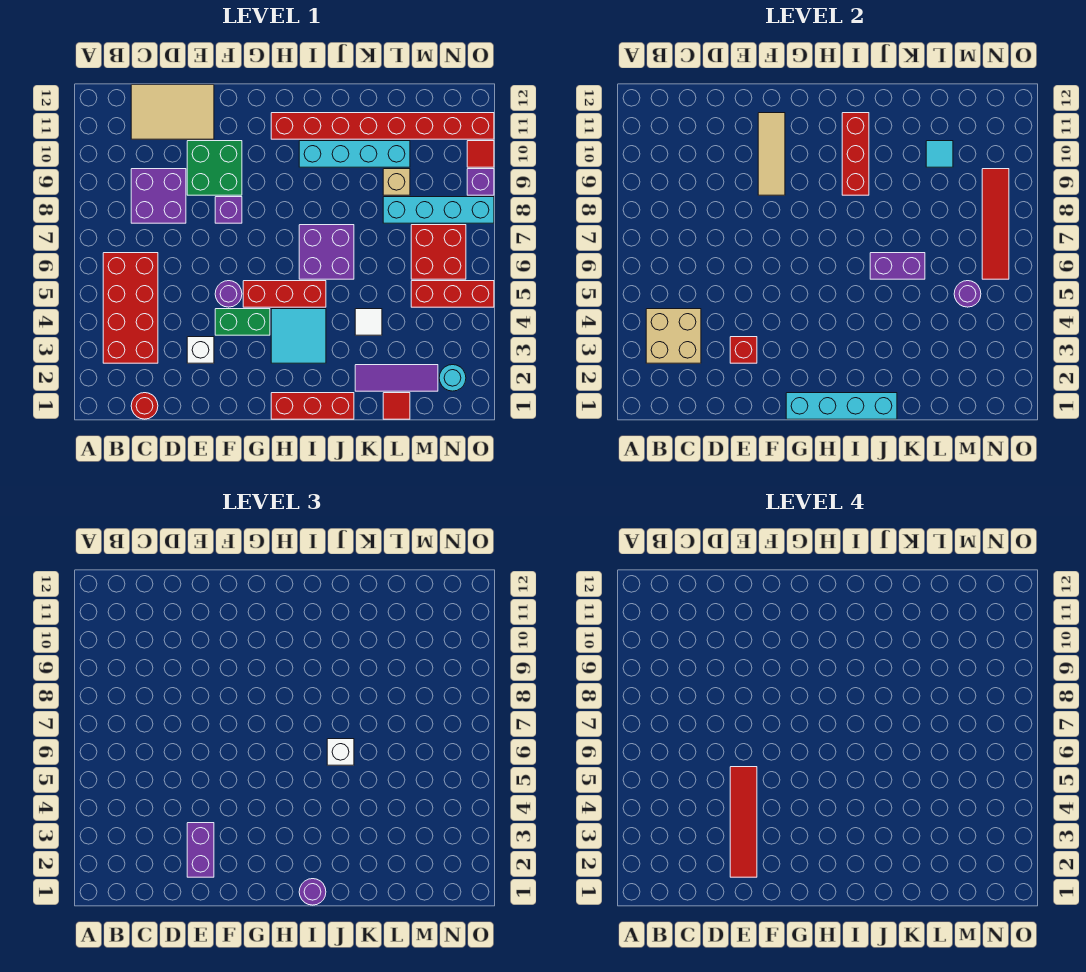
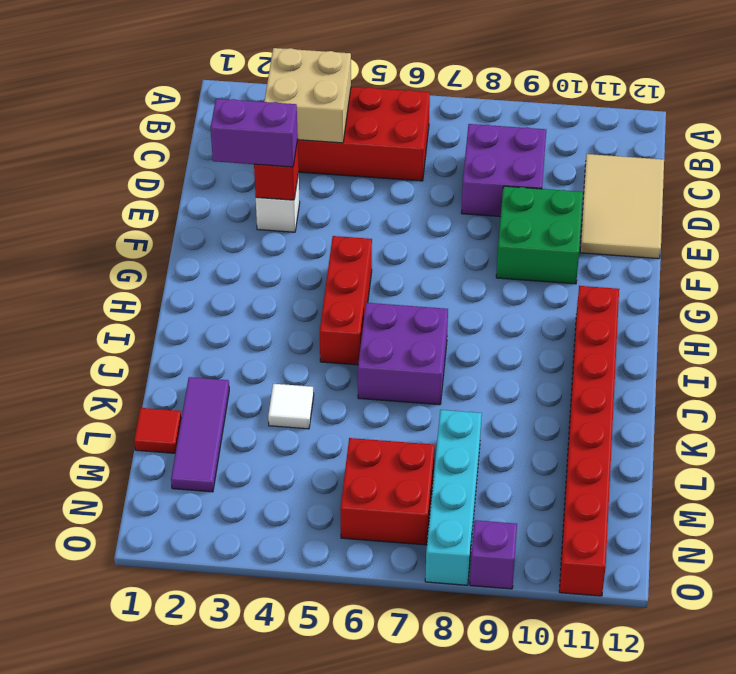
none -> red 1x1 round brick [131,393,158,419]
none -> green 1x2 brick [215,309,270,335]
none -> purple 1x1 round brick [215,281,242,307]
none -> purple 1x1 brick [215,197,242,223]

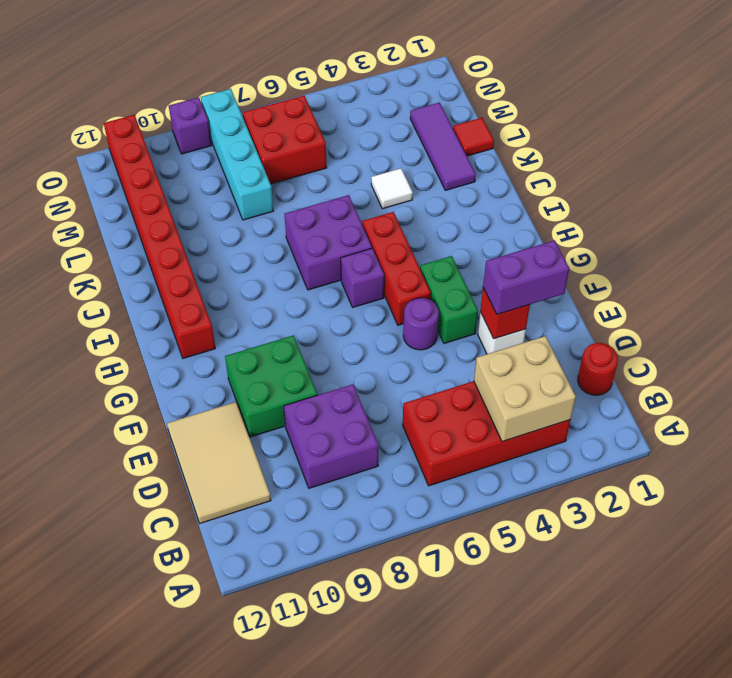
purple 1x1 brick [341,248,384,307] -> purple 1x1 brick moved to [215,197,242,223]
none -> red 1x3 brick [271,393,354,419]
none -> cyan 2x2 tile [271,309,326,363]
none -> cyan 1x4 brick [299,141,410,167]
none -> tan 1x1 brick [383,169,410,195]

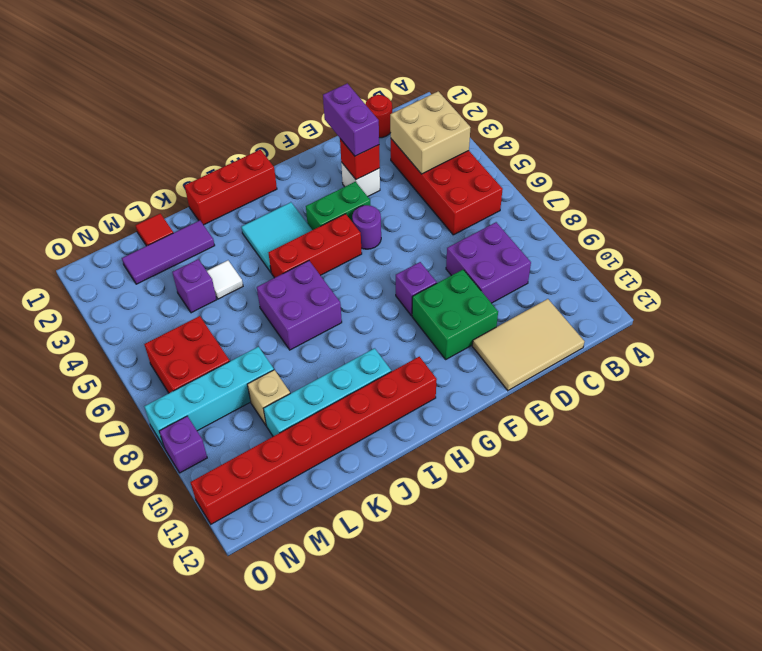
purple 1x1 brick [172,259,217,313] -> none
none -> red 1x3 brick [411,281,494,307]
none -> cyan 1x1 round brick [439,365,466,391]
none -> red 1x1 tile [467,141,494,167]
none -> tan 1x3 tile [758,113,785,195]

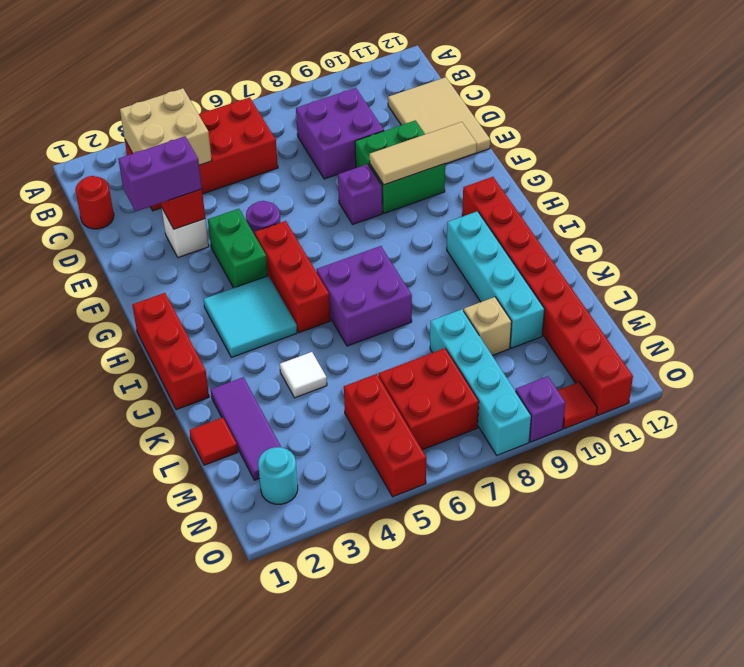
none -> cyan 1x4 brick [786,393,897,419]
none -> red 1x3 brick [842,113,869,195]
none -> purple 1x2 brick [870,253,925,279]
none -> cyan 1x1 tile [926,141,953,167]

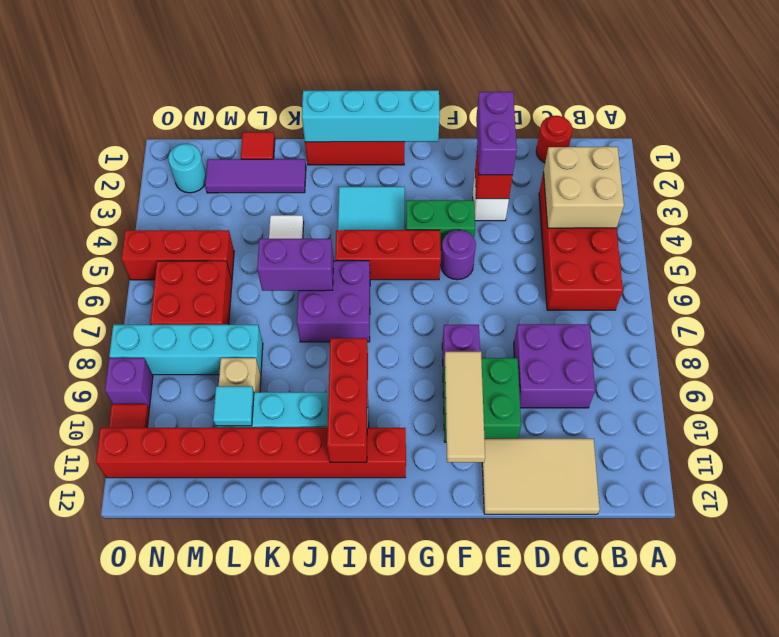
none -> purple 1x1 round brick [954,281,981,307]
none -> red 1x4 tile [982,169,1009,279]
none -> purple 1x1 round brick [299,879,326,905]
none -> white 1x1 brick [327,739,354,765]

